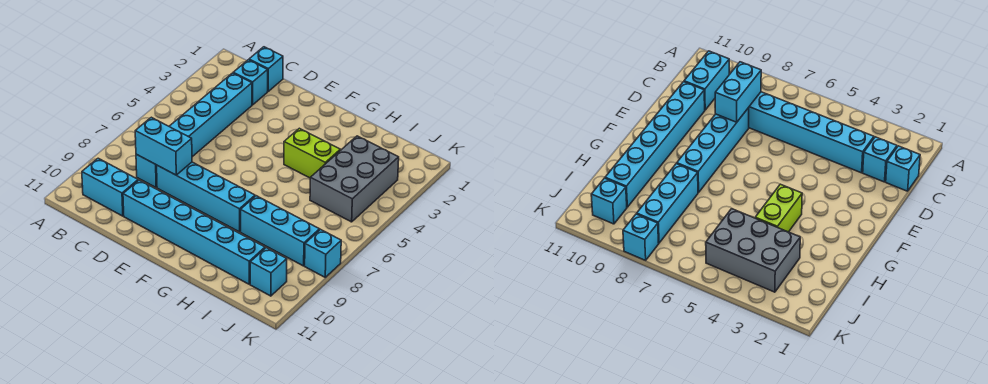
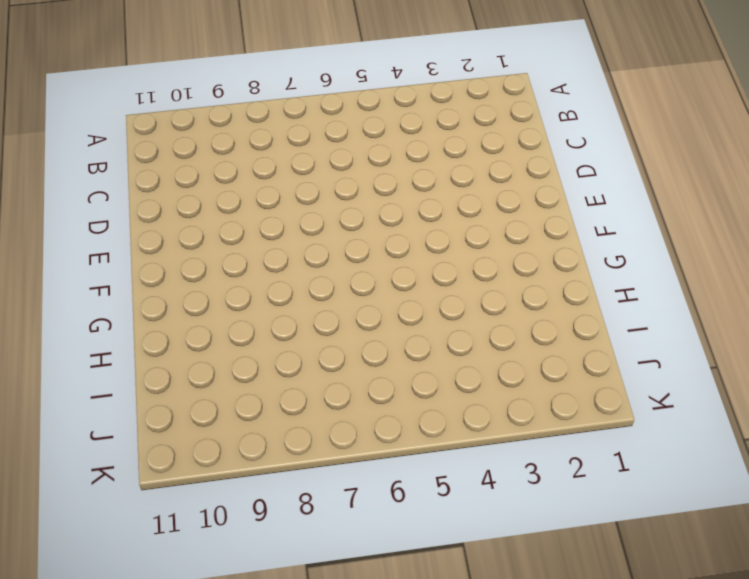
none -> cyan 1x2 brick [82,158,138,216]
none -> cyan 1x1 brick [249,47,283,91]
none -> cyan 1x1 brick [233,60,268,105]

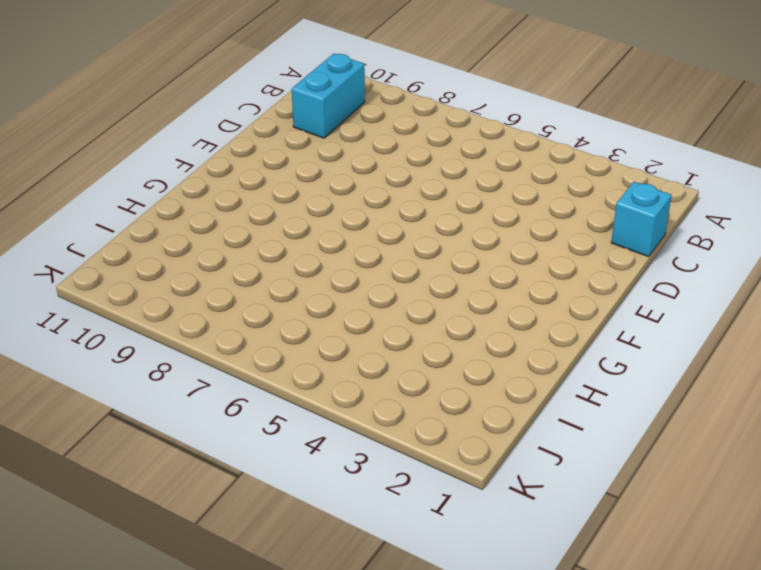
none -> cyan 1x1 brick [233,60,268,105]
none -> cyan 1x6 brick [136,73,252,187]
none -> cyan 1x4 brick [157,162,255,232]

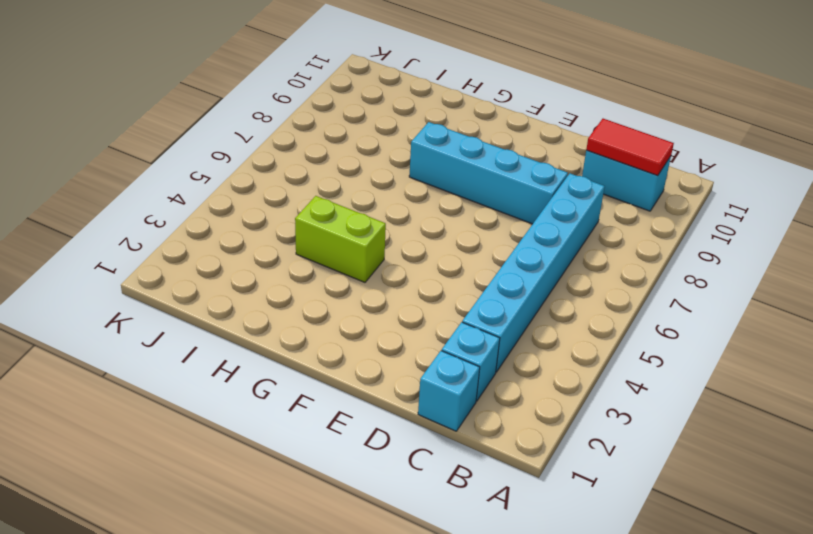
red 1x2 tile [586,119,674,176] -> none
none -> cyan 1x6 brick [123,180,265,284]
none -> cyan 1x3 brick [241,196,320,266]
none -> grey 2x3 brick [310,136,399,222]

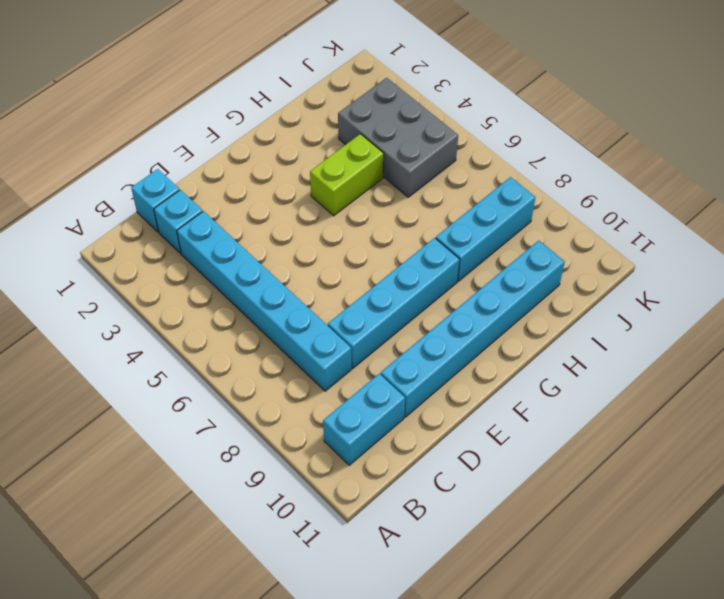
none -> cyan 1x1 brick [250,248,287,296]
none -> cyan 1x1 brick [305,230,341,277]
none -> cyan 1x2 brick [135,117,192,175]

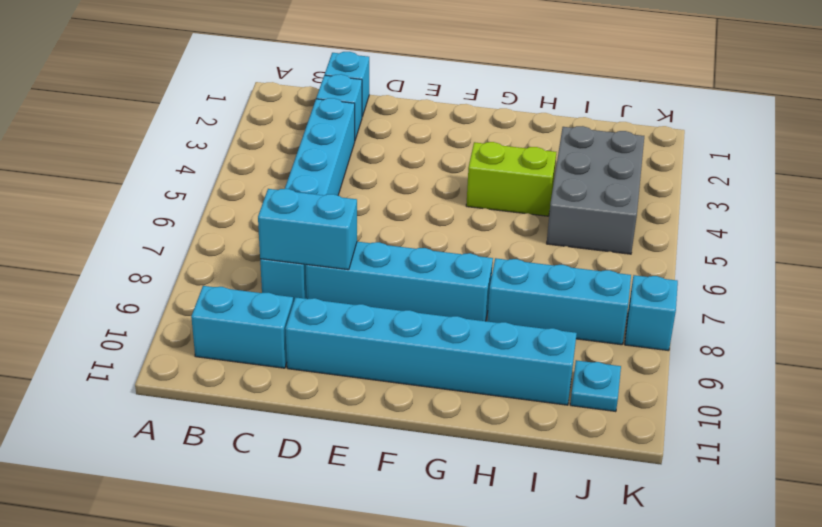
cyan 1x1 plate [570,360,621,412] -> cyan 1x1 brick [250,248,287,296]

